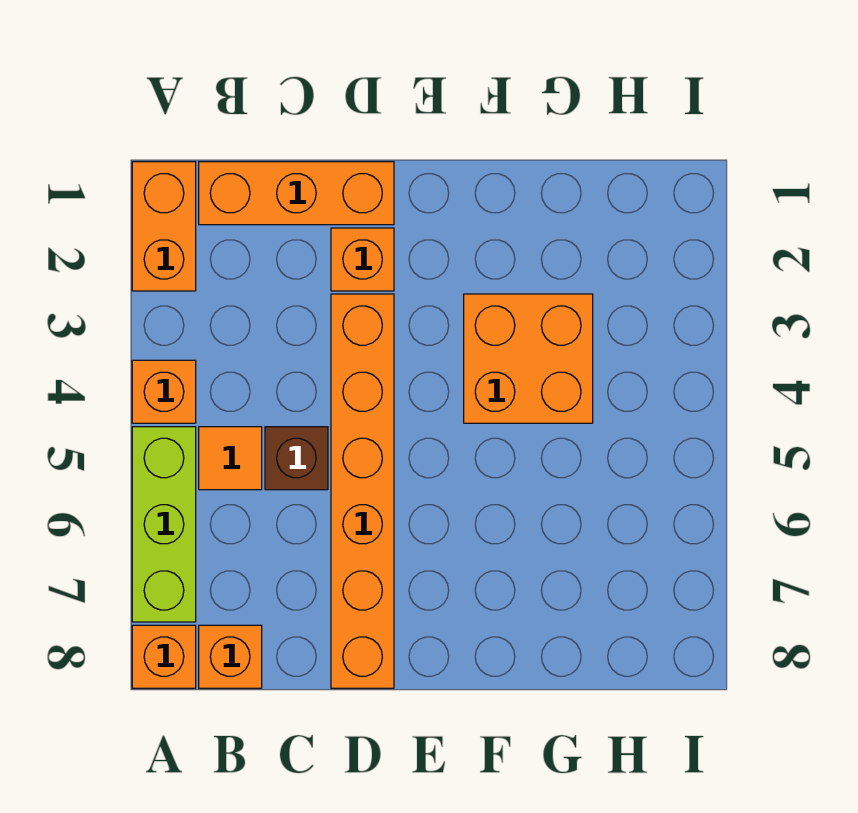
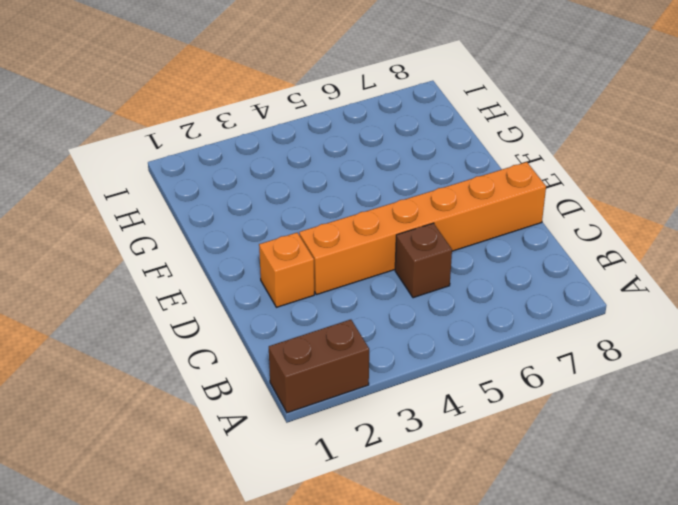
brown 1x2 brick [269,320,369,413] -> orange 1x2 brick [132,162,196,291]
none -> orange 1x1 brick [132,360,196,423]
none -> lime 1x3 brick [132,427,196,622]

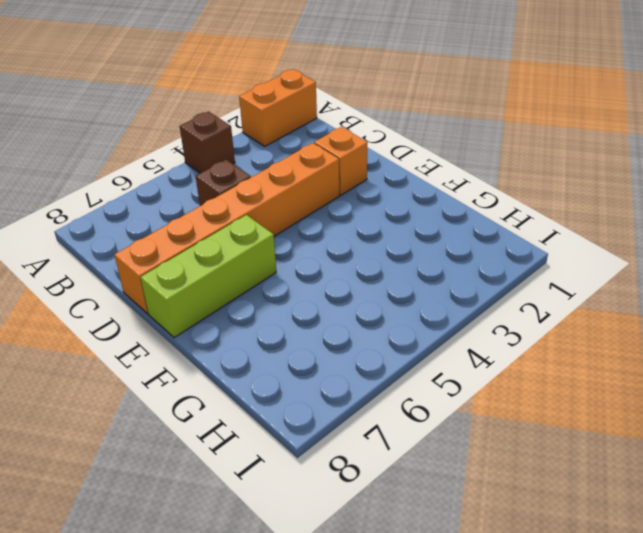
brown 1x1 brick [180,112,235,173] -> orange 1x1 brick [132,360,196,423]
lime 1x3 brick [140,215,276,338] -> lime 1x3 brick moved to [132,427,196,622]
none -> orange 1x1 brick [132,625,196,688]
none -> orange 1x3 brick [199,162,394,225]

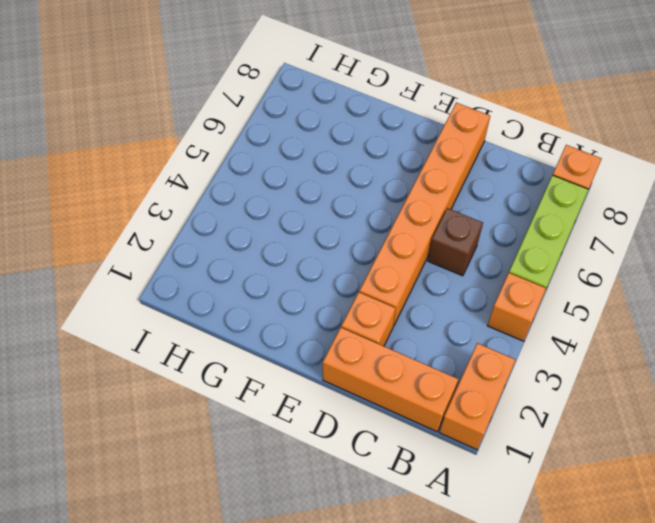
none -> orange 1x1 tile [199,427,262,490]
none -> orange 1x1 brick [199,625,262,688]

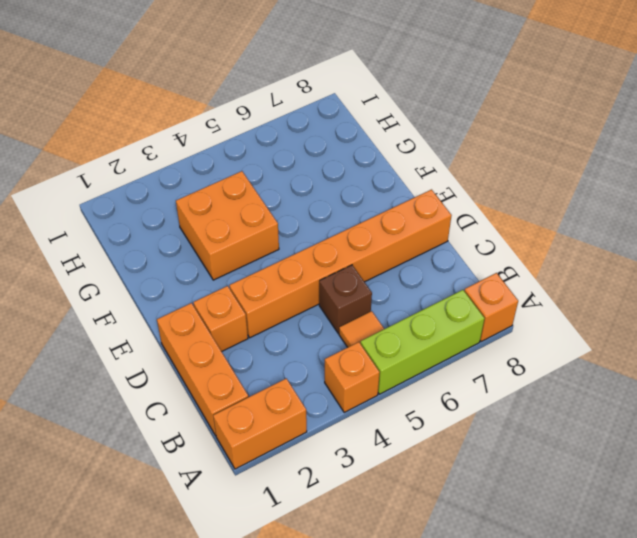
none -> orange 1x1 brick [199,625,262,688]

